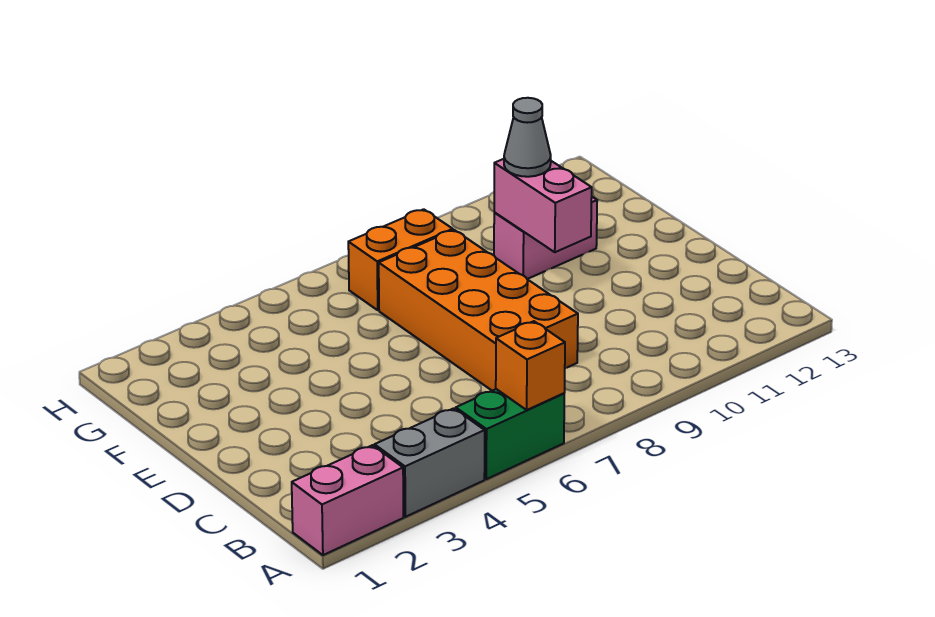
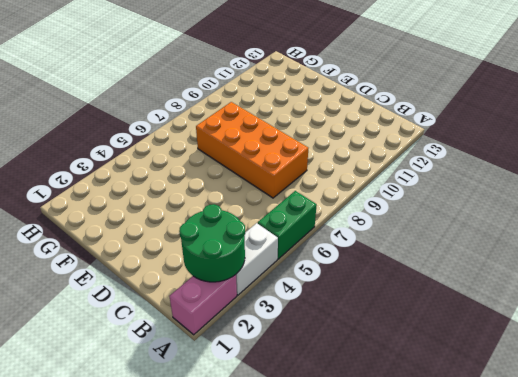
green 2x2 round brick [179,204,245,282] -> none
white 1x2 brick [236,223,278,295] -> grey 1x2 brick [375,408,485,517]
none -> pink 1x2 brick [494,197,597,279]
none -> orange 1x2 brick [348,209,453,310]

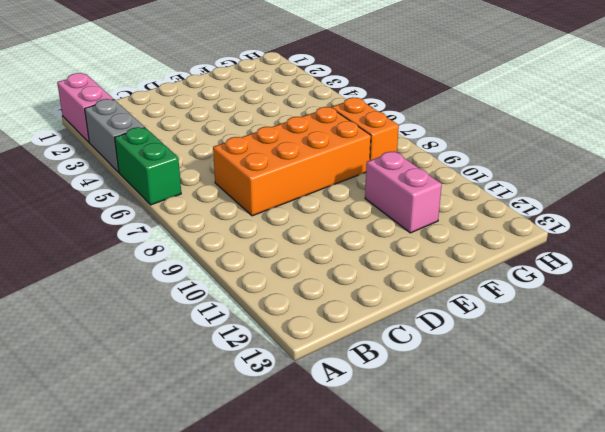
none -> orange 1x1 brick [496,321,565,410]
none -> pink 1x2 brick [494,159,592,252]

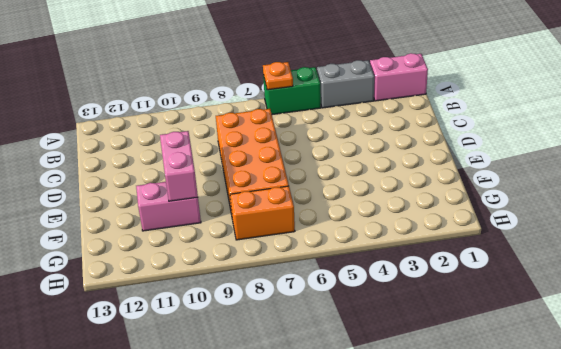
orange 1x1 plate [263,62,293,90] -> orange 1x1 brick [496,321,565,410]
none -> grey 1x1 cone [504,98,551,177]

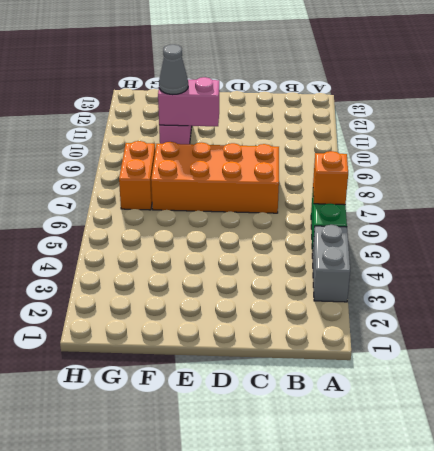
none -> pink 1x2 brick [292,445,404,555]

